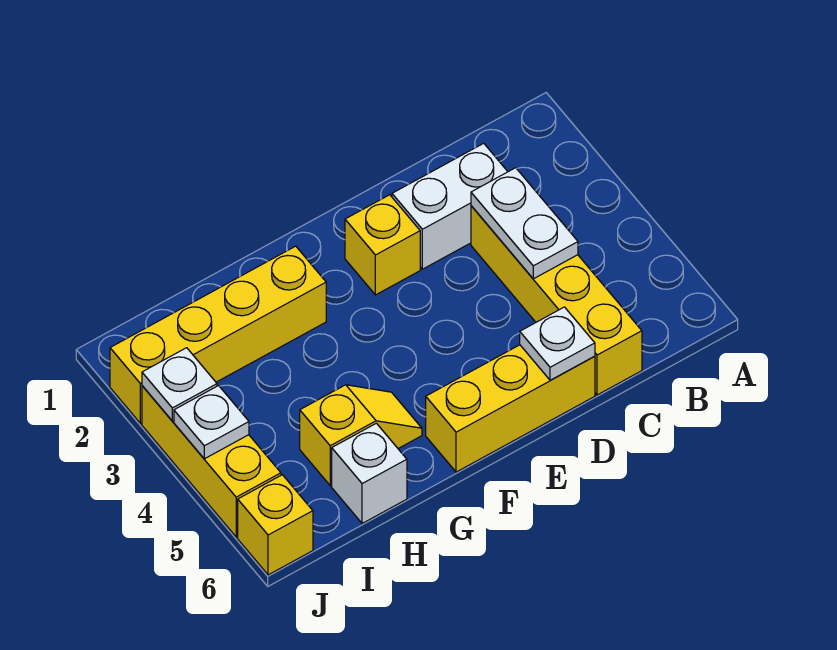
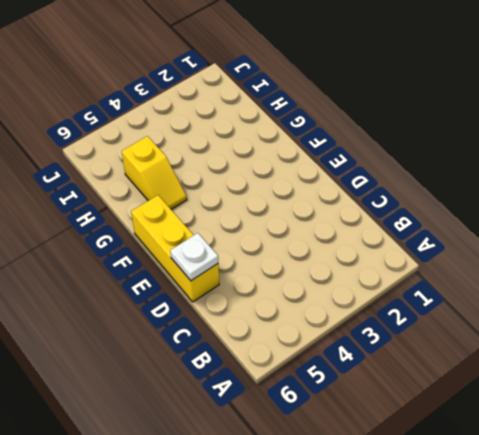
none -> white 1x2 brick [392,143,508,269]
none -> yellow 1x4 brick [471,206,642,395]
none -> yellow 1x1 brick [345,195,420,295]

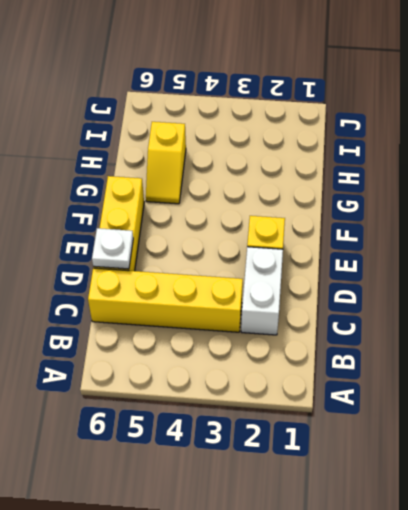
none -> yellow 1x4 brick [110,246,326,423]
none -> white 1x1 brick [332,423,407,524]
none -> yellow 1x3 brick [142,386,281,537]

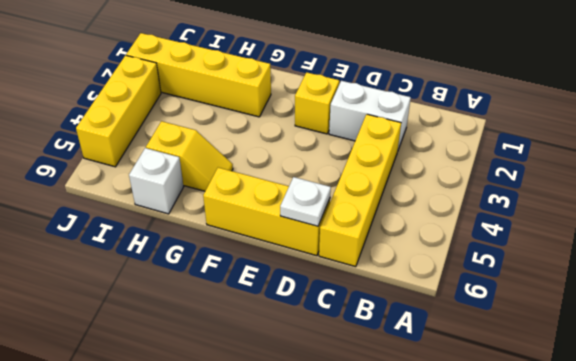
none -> yellow 1x1 brick [238,475,313,575]
none -> white 1x2 plate [471,168,578,279]
none -> white 1x1 plate [142,348,217,421]

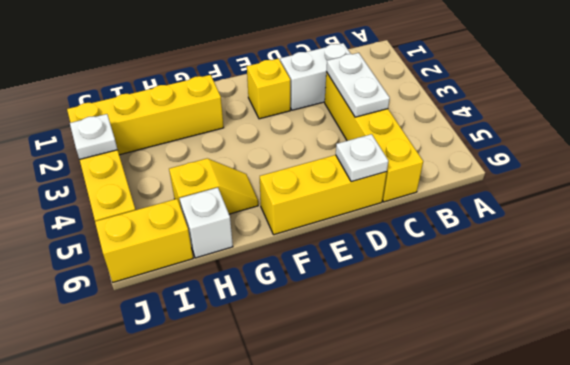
yellow 1x2 brick [95,199,193,282] -> yellow 1x1 brick [238,475,313,575]
none -> white 1x1 plate [174,386,249,459]

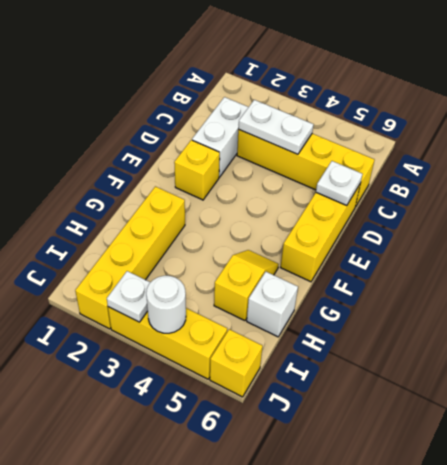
white 1x1 round brick [146,276,186,333] -> white 1x1 plate [174,386,249,459]

